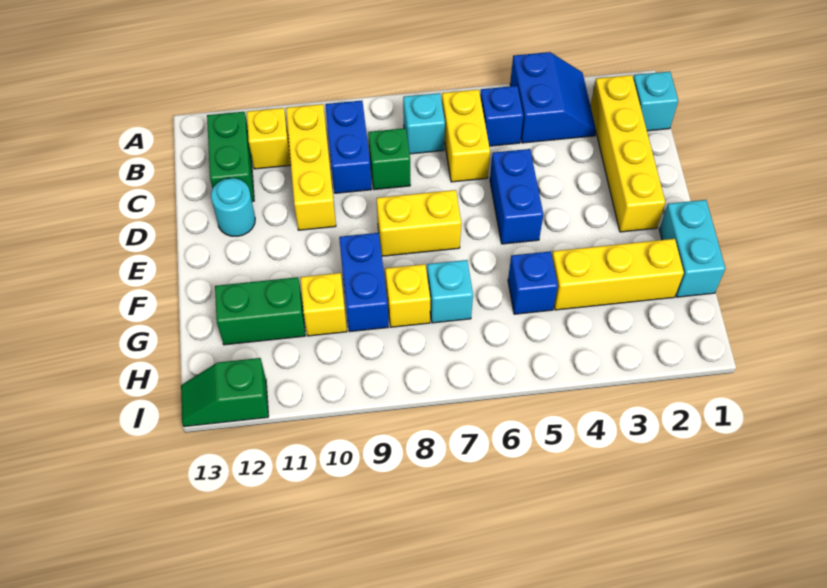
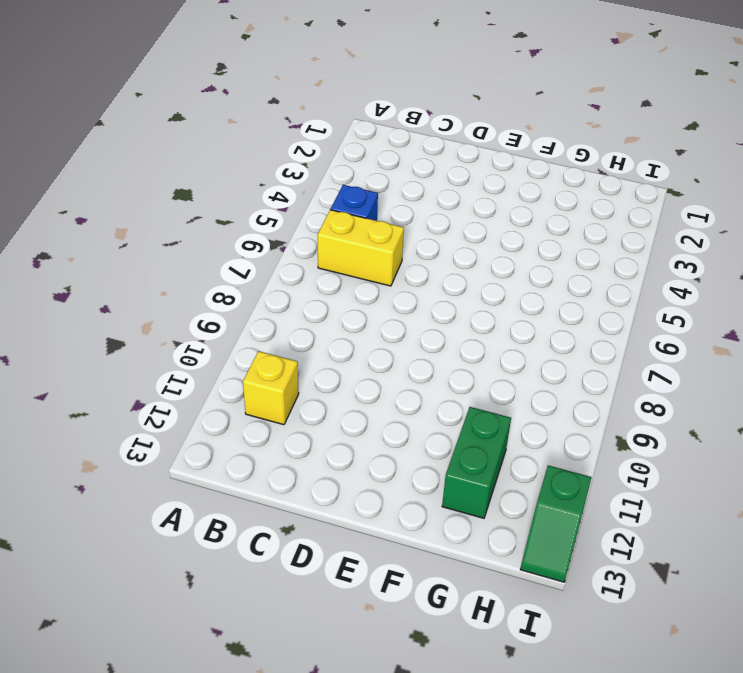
none -> blue 2x2 slope [510,52,596,143]
none -> cyan 1x1 brick [633,71,678,131]
none -> yellow 1x4 brick [590,75,665,232]

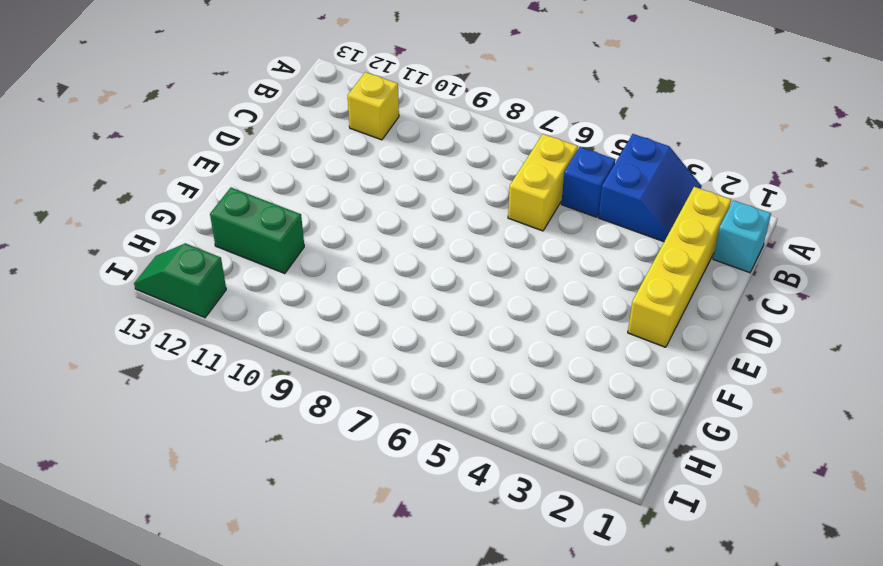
none -> cyan 1x1 brick [403,93,445,154]
none -> blue 1x2 brick [325,101,372,193]
none -> yellow 1x3 brick [286,104,336,230]

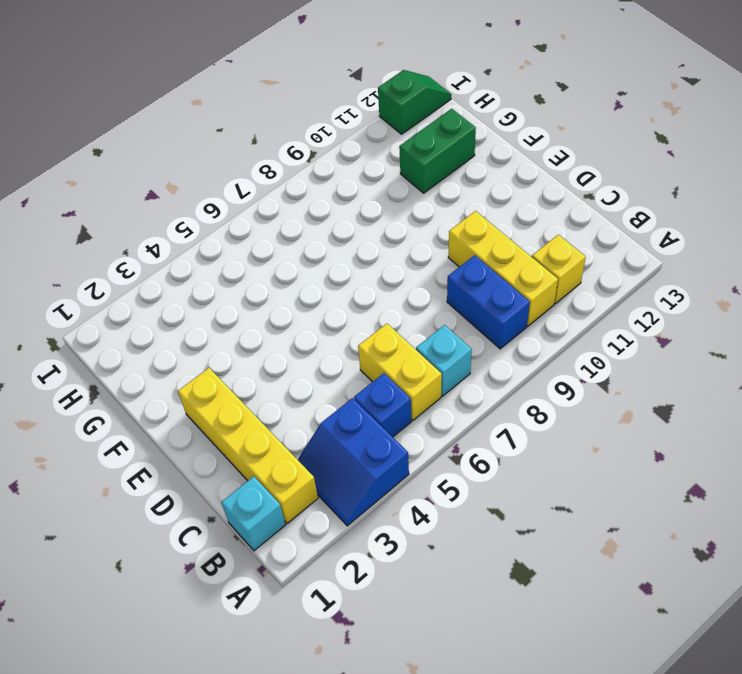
none -> green 1x2 brick [207,112,254,202]
none -> green 1x1 brick [368,128,410,190]
none -> blue 1x2 brick [490,149,543,244]

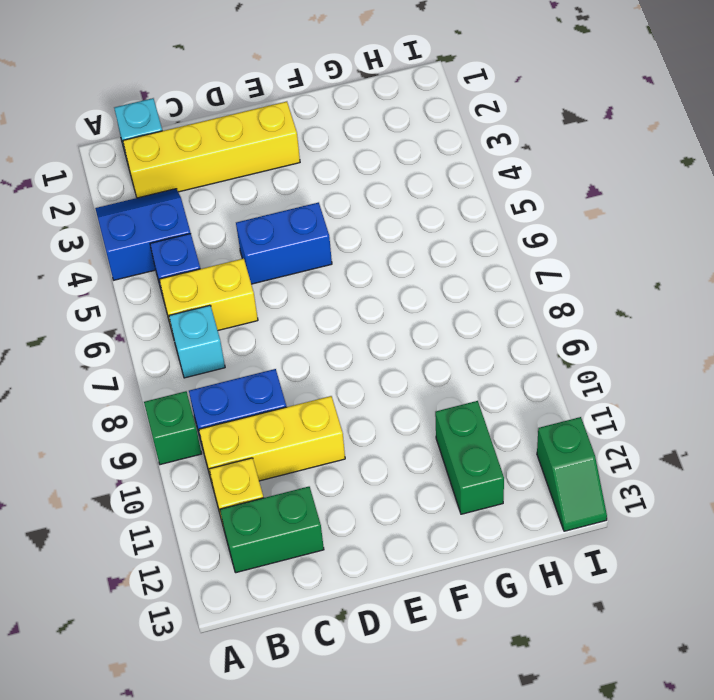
green 1x1 brick [144,391,202,465] -> green 1x1 brick moved to [368,128,410,190]
none -> cyan 1x1 round brick [211,178,255,236]
none -> yellow 1x2 brick [377,190,461,256]
none -> cyan 1x2 brick [659,200,725,297]

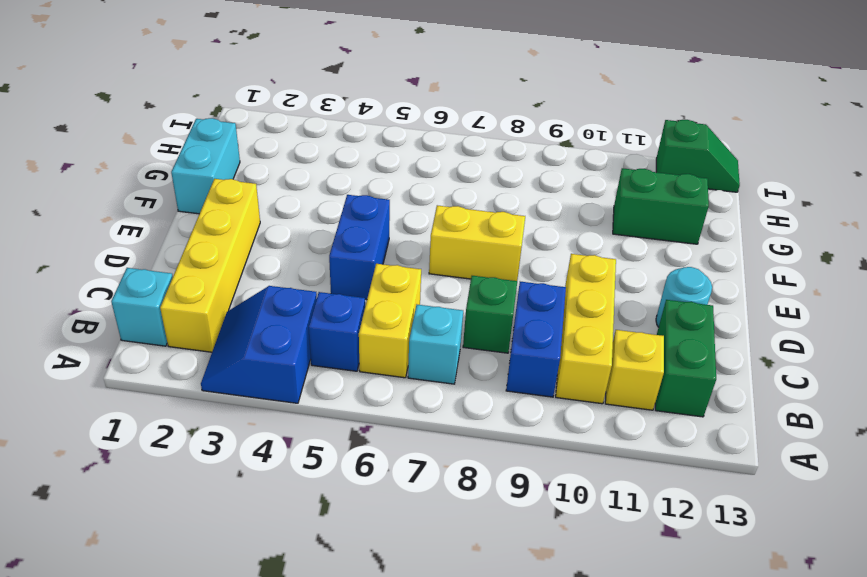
none -> blue 1x2 brick [339,233,388,332]
none -> yellow 1x3 brick [552,239,684,310]
none -> blue 1x1 brick [508,251,558,314]

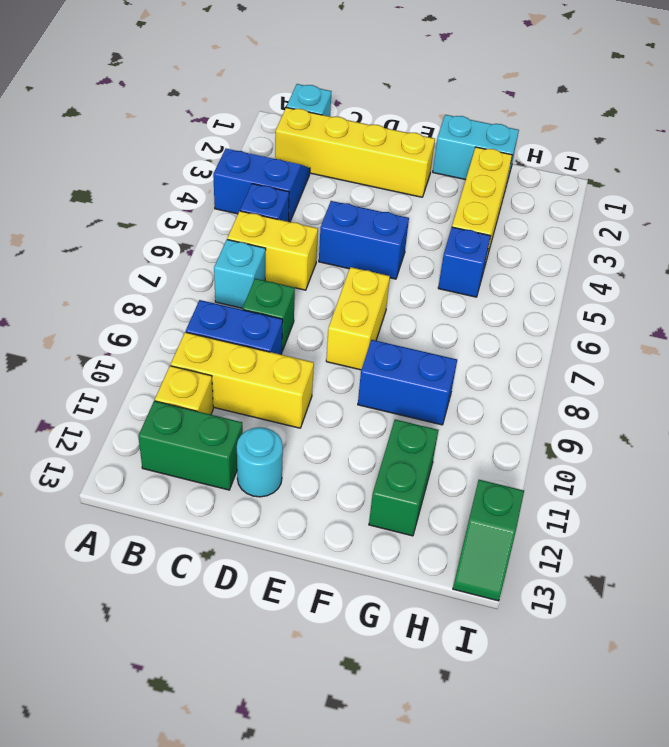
none -> cyan 1x1 brick [427,260,473,323]
none -> yellow 1x1 brick [385,264,430,327]
none -> yellow 1x1 brick [300,273,347,336]

